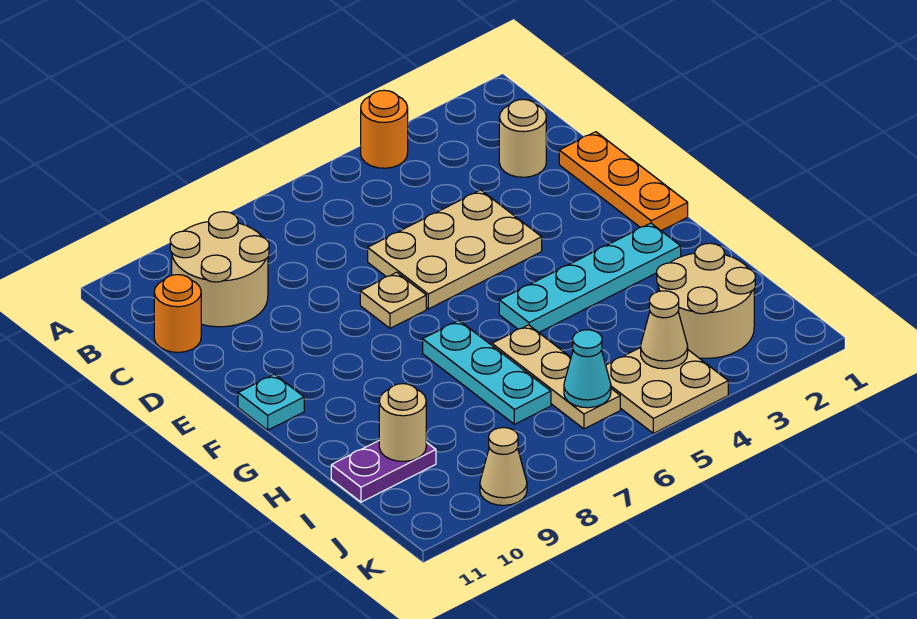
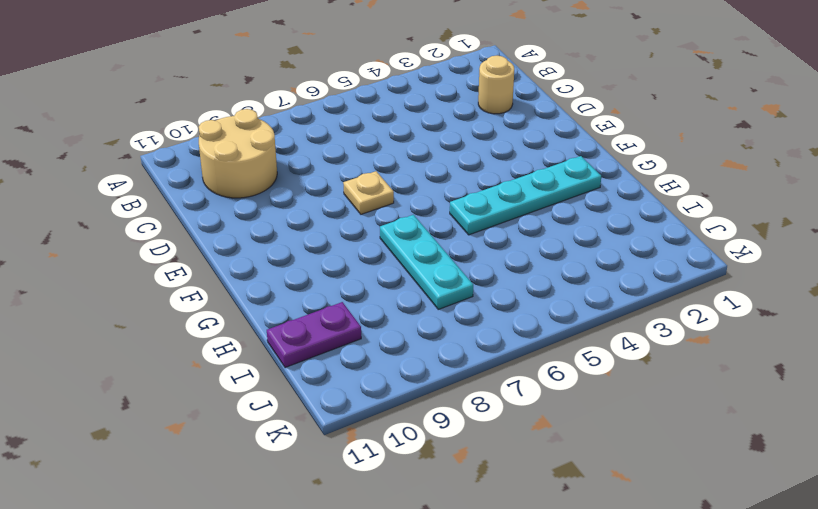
none -> orange 1x1 round brick [361,90,408,168]
none -> orange 1x1 round brick [154,275,201,352]
none -> orange 1x3 plate [559,132,688,231]

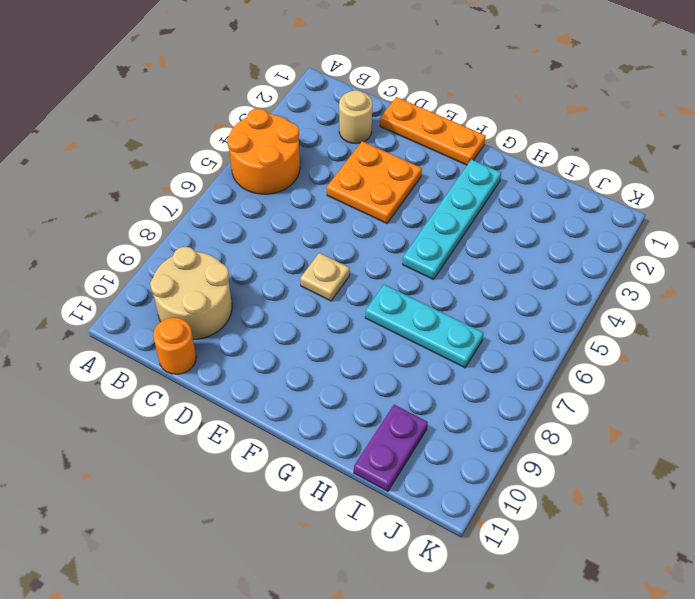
orange 2x2 round brick [227,108,300,194] -> orange 1x1 round brick [361,90,408,168]
orange 2x2 plate [327,141,422,223] -> tan 2x3 plate [368,190,542,309]
none -> cyan 1x1 plate [238,374,304,430]
none -> tan 1x3 plate [492,325,620,429]
none -> tan 2x2 round brick [657,243,755,358]

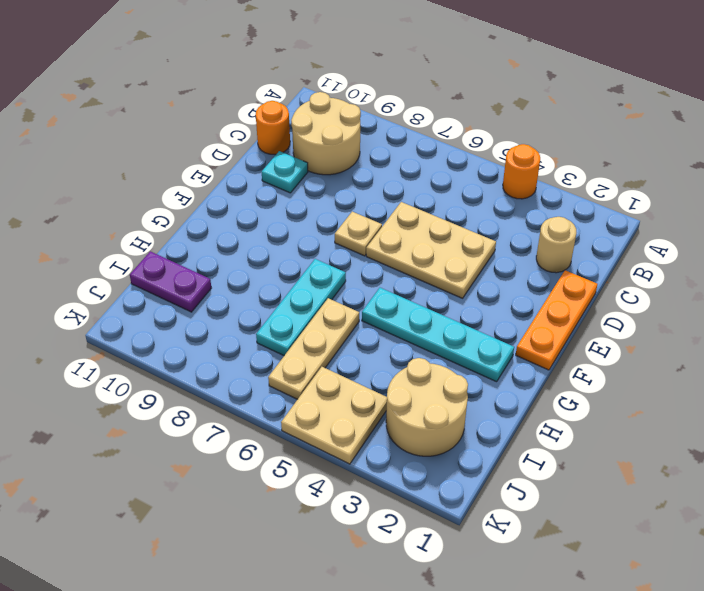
cyan 1x1 plate [262,151,308,193] -> cyan 1x1 plate moved to [238,374,304,430]
none -> tan 1x1 cone [480,428,527,505]
none -> tan 1x1 round brick [379,384,426,461]
none -> tan 1x1 cone [641,291,688,369]

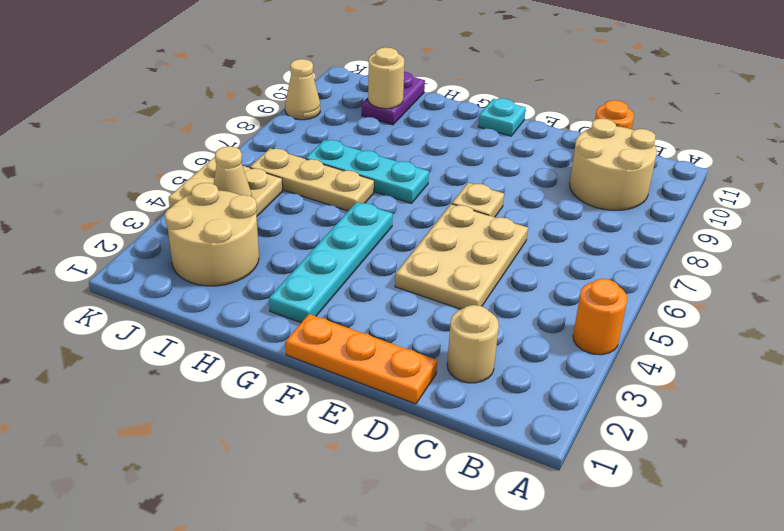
none -> cyan 1x1 cone [564,330,611,408]

